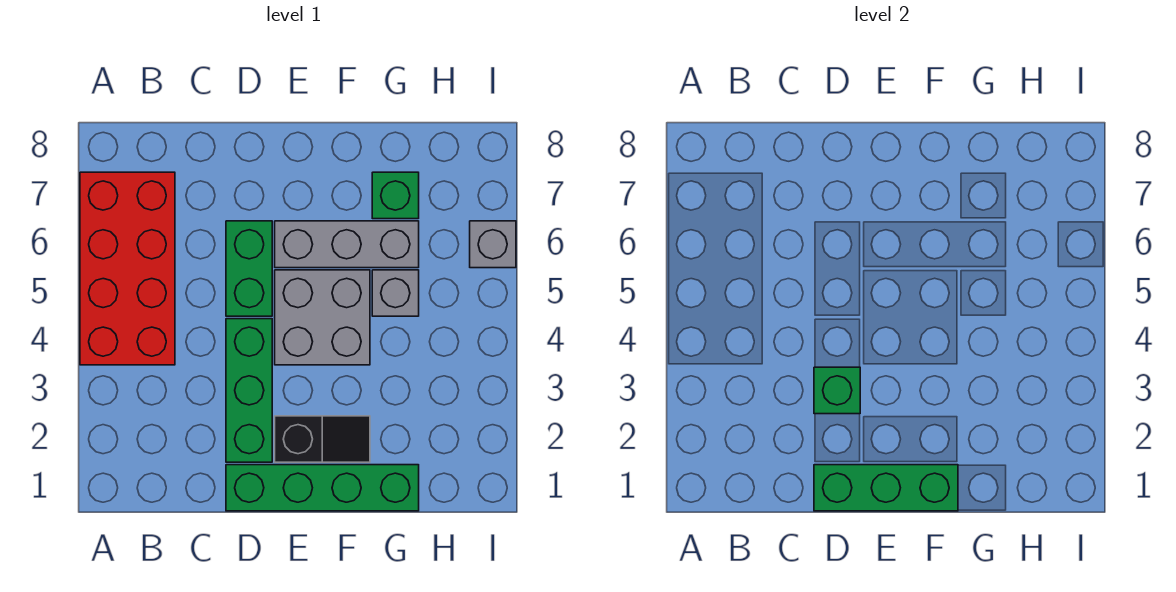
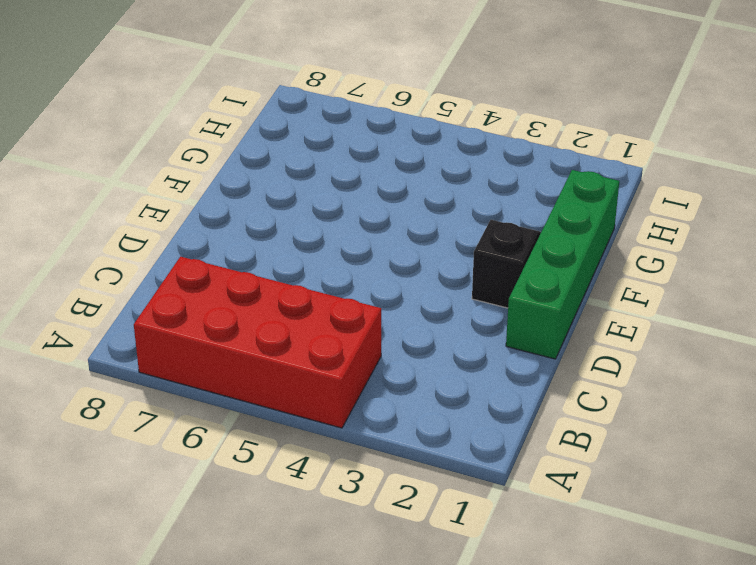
none -> green 1x3 brick [226,319,272,462]
none -> green 1x2 brick [226,221,272,316]
none -> grey 2x2 brick [275,270,370,365]

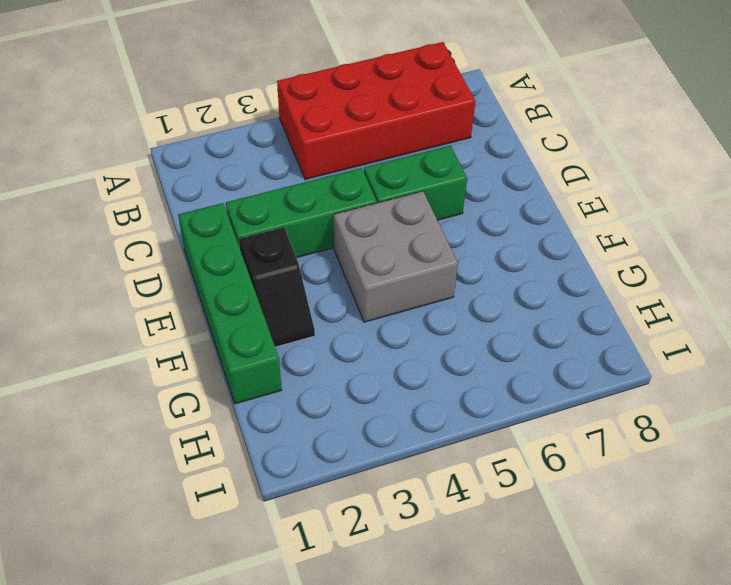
none -> grey 1x3 brick [275,221,419,268]
none -> grey 1x1 brick [372,270,419,316]
none -> green 1x1 brick [372,172,419,219]

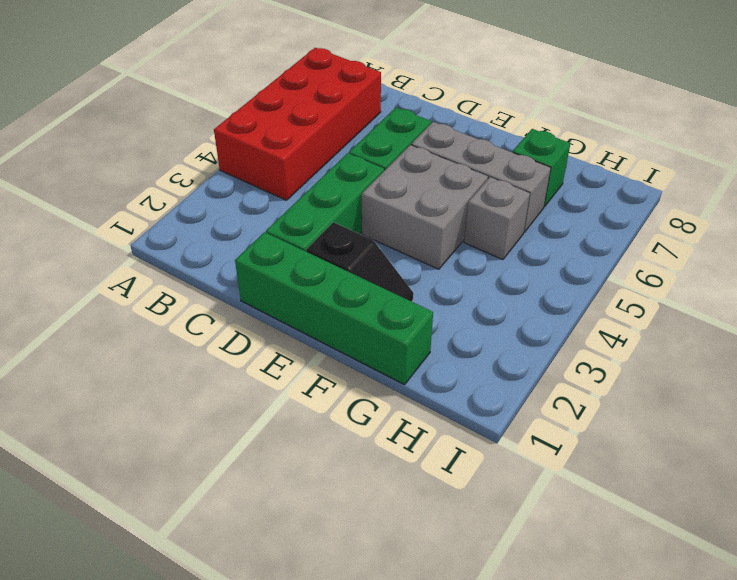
none -> grey 1x1 brick [470,221,516,268]
none -> green 1x3 brick [814,465,958,511]
none -> green 1x1 brick [814,367,860,414]

